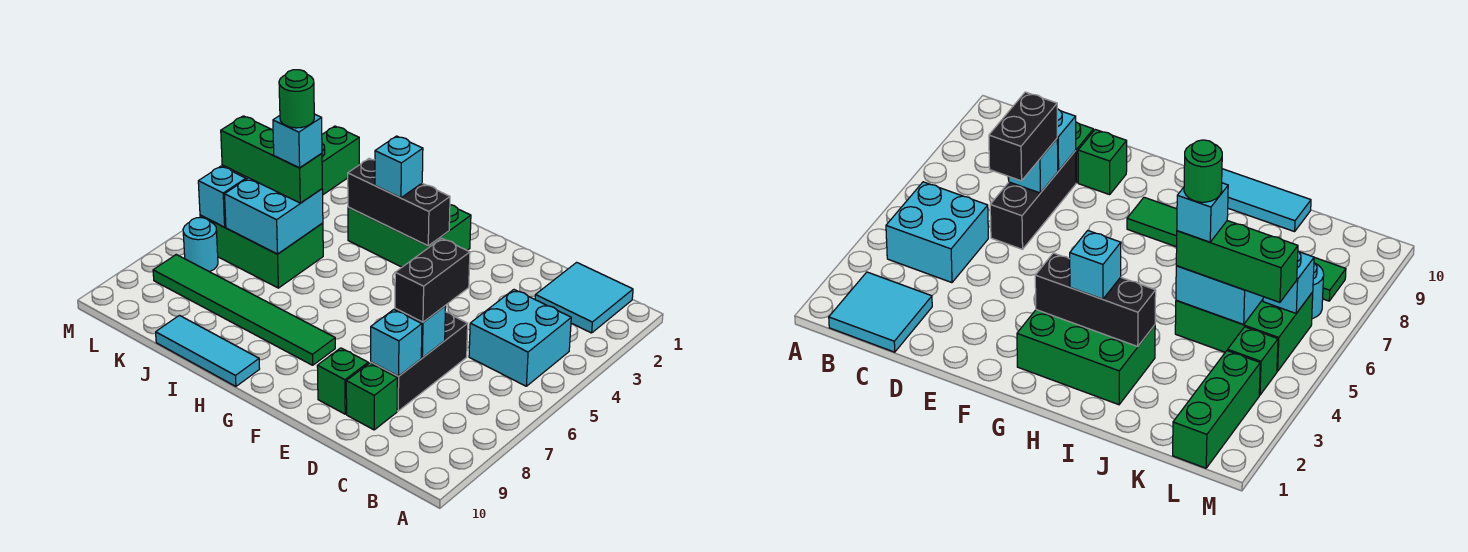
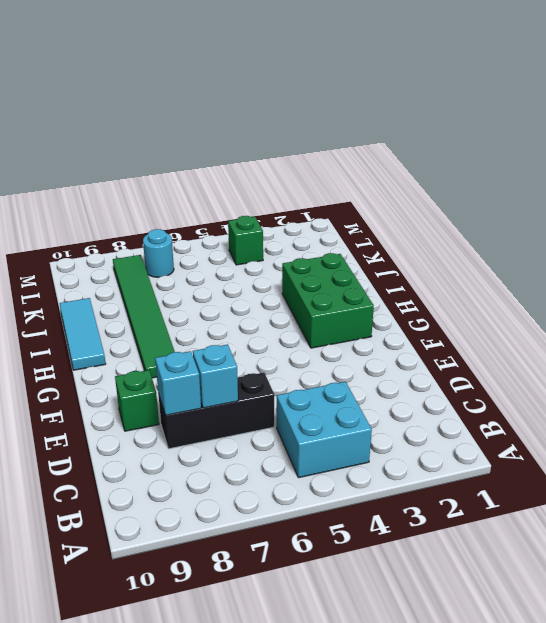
none -> cyan 2x2 tile [535,262,633,333]
none -> green 1x1 brick [346,363,397,430]
none -> green 2x3 brick [200,215,323,288]

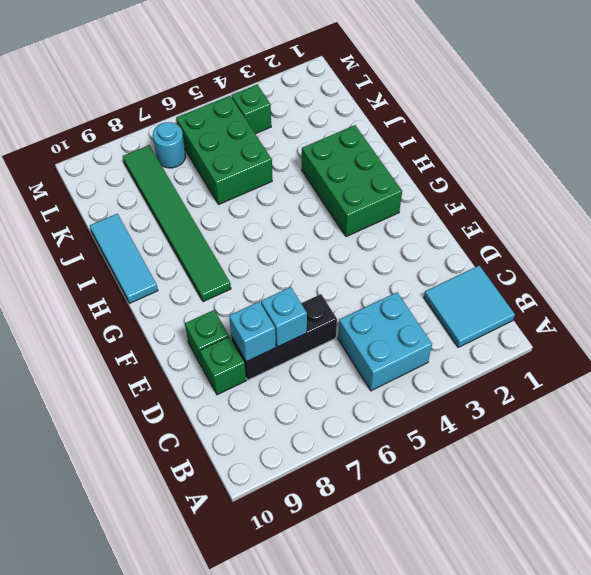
none -> green 1x3 brick [322,126,359,195]
none -> black 1x3 brick [348,158,450,246]
none -> cyan 2x2 brick [225,178,323,254]

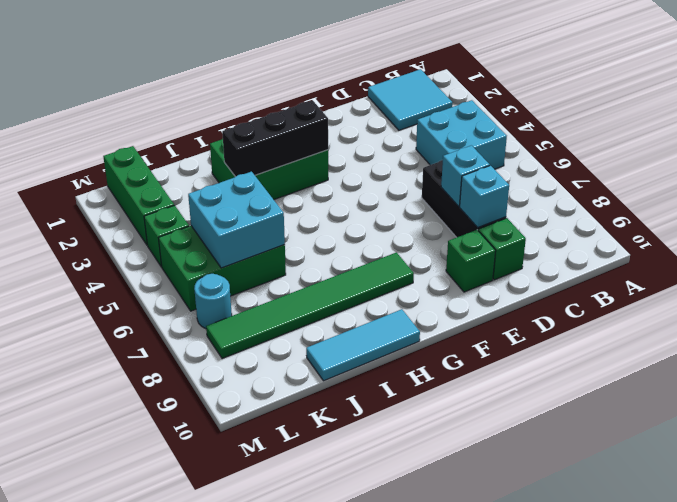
none -> cyan 1x1 brick [198,166,246,227]
none -> black 1x2 brick [395,238,470,322]
none -> cyan 1x1 brick [375,136,423,198]

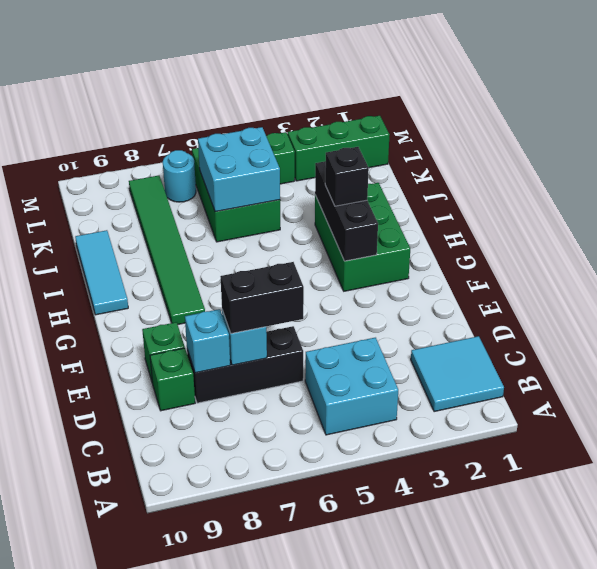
black 1x1 brick [325,147,369,206] -> cyan 1x1 brick [375,136,423,198]
none -> cyan 1x1 brick [198,166,246,227]
none -> green 1x3 brick [221,116,322,203]
none -> cyan 1x1 brick [273,114,322,168]

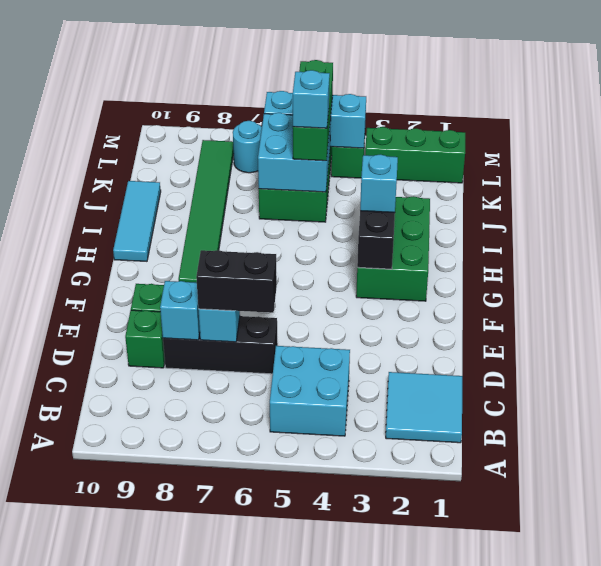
cyan 1x3 brick [264,91,366,148] -> cyan 1x1 brick [198,166,246,227]
none -> green 1x1 round brick [279,70,314,128]

